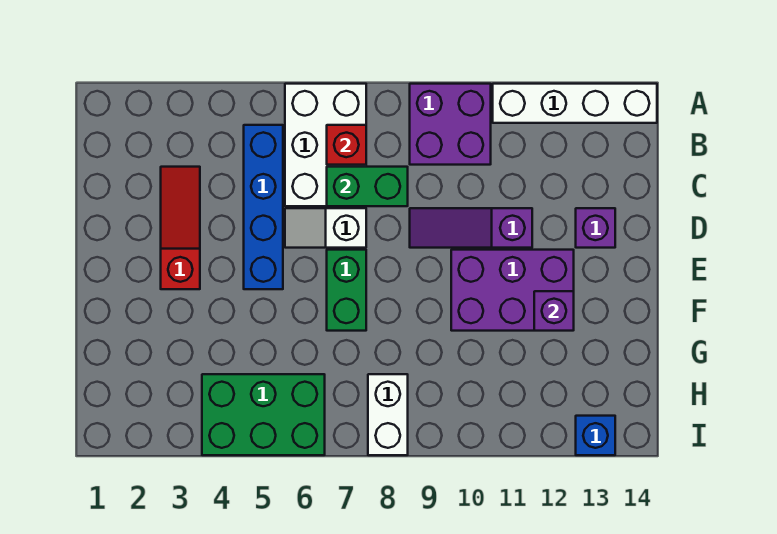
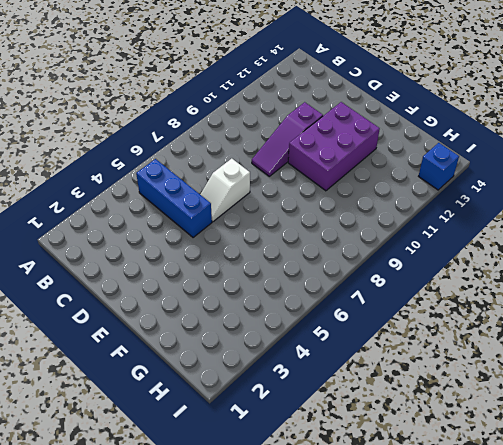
blue 1x3 brick [136,159,212,238] -> blue 1x4 brick [244,125,283,289]
none -> white 2x3 brick [285,84,366,206]
none -> purple 2x2 brick [410,84,491,165]
none -> white 1x4 brick [493,84,657,123]

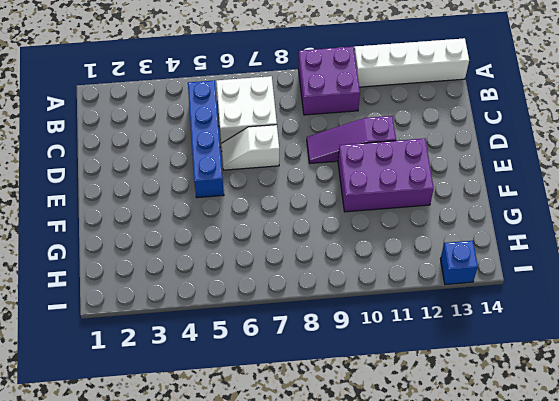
white 2x2 brick [216,76,277,143] -> white 2x3 brick [285,84,366,206]
none -> red 1x3 slope [161,167,200,289]
none -> purple 1x1 brick [576,208,615,248]
none -> green 1x2 brick [327,250,366,331]

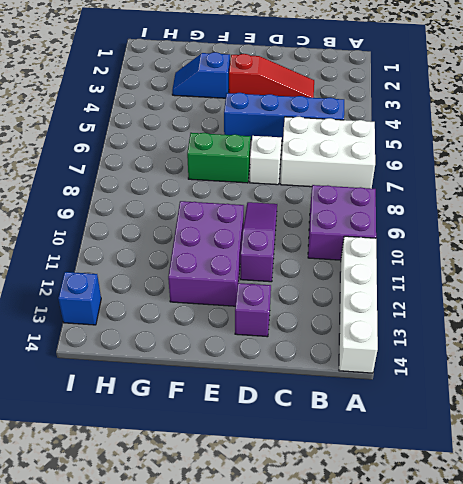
blue 1x2 slope [172,52,230,98] -> none
none -> green 2x3 brick [202,374,325,455]
none -> white 1x2 brick [368,374,408,455]
none -> red 1x1 brick [327,125,366,165]

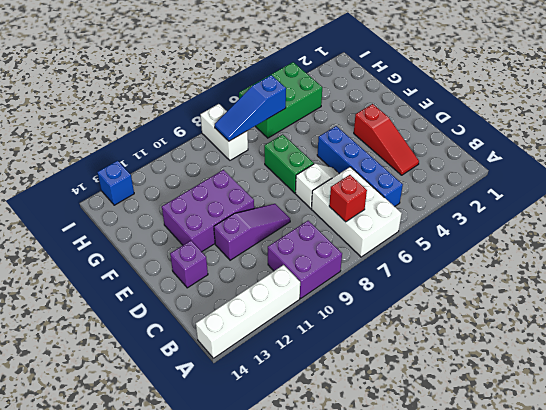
blue 1x3 slope [215,75,286,141] -> none
none -> green 1x2 brick [327,167,408,206]
none -> purple 1x1 brick [534,291,574,331]

